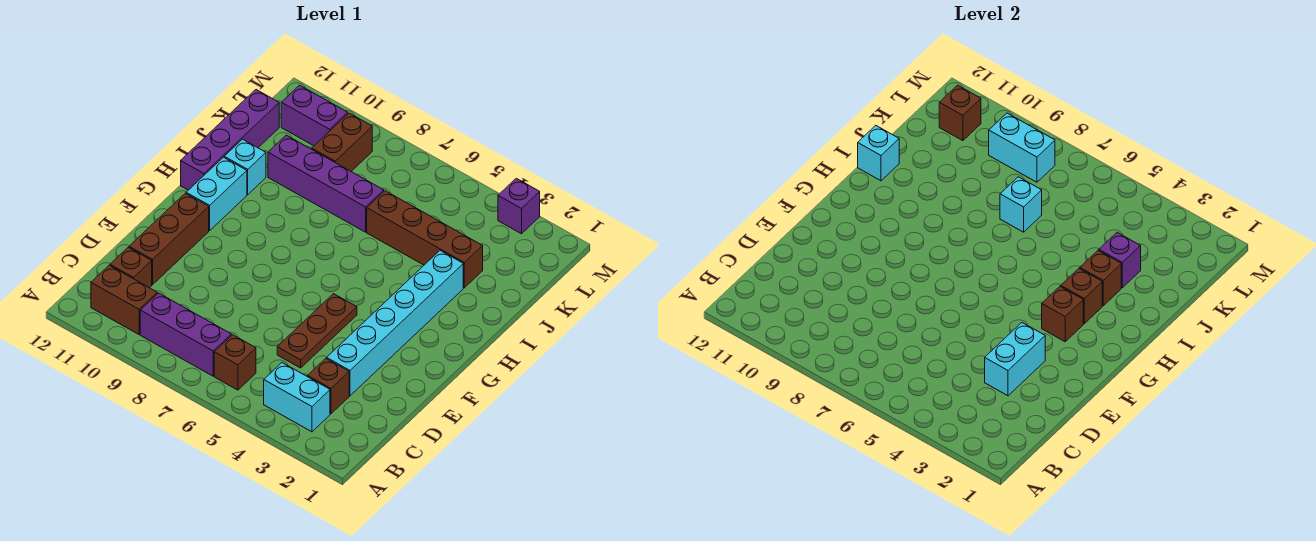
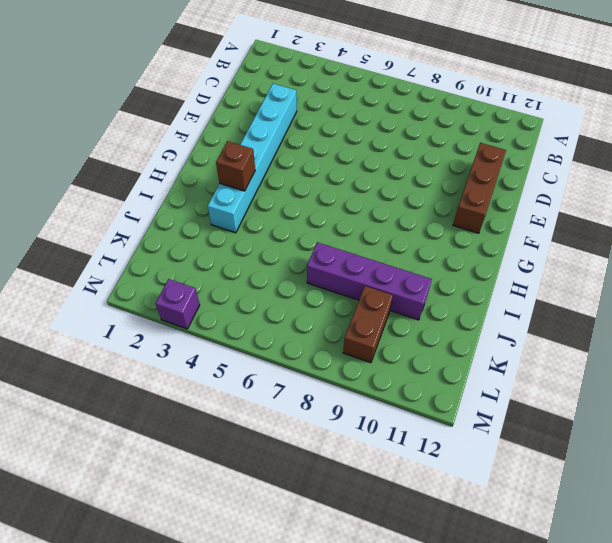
none -> cyan 1x2 brick [264,363,330,432]
none -> brown 1x1 brick [214,335,256,390]
none -> purple 1x3 brick [140,293,231,376]

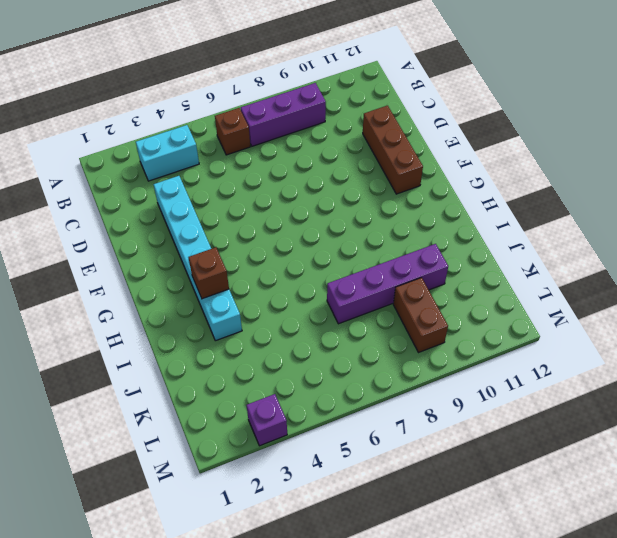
none -> brown 1x2 brick [91,265,157,334]
none -> brown 1x1 brick [308,358,349,414]
none -> brown 1x1 brick [110,247,152,288]

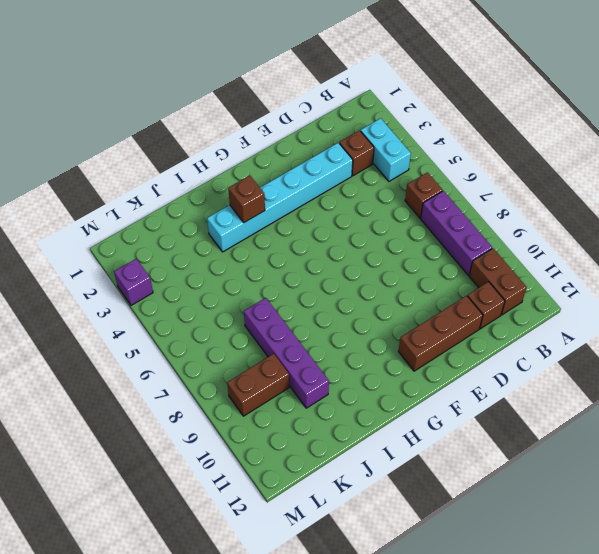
none -> brown 1x3 plate [277,294,357,368]
none -> cyan 1x2 brick [186,157,247,231]
none -> purple 1x4 brick [181,90,279,190]

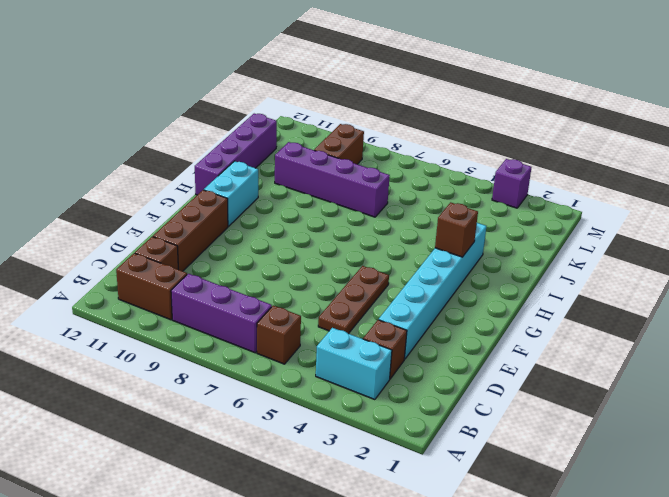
none -> cyan 1x1 brick [224,139,266,195]
none -> brown 1x4 brick [367,191,483,288]
none -> purple 1x2 brick [281,85,348,146]

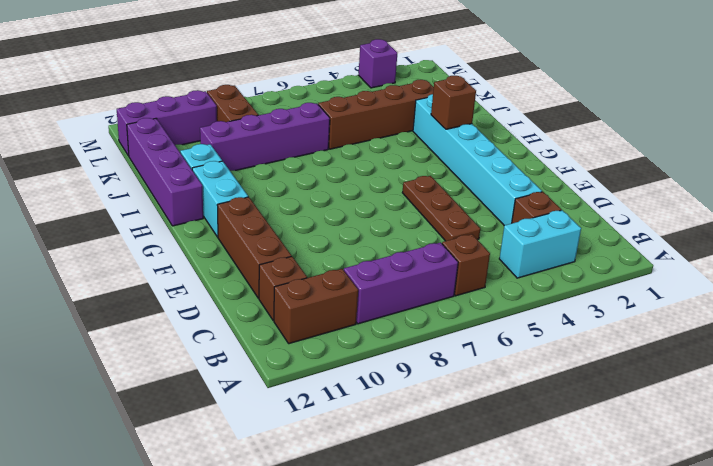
purple 1x3 brick [117,90,217,156] -> purple 1x2 brick [281,85,348,146]
none -> cyan 1x2 brick [985,323,1045,396]
none -> brown 1x1 brick [1042,286,1083,342]
none -> brown 1x1 brick [1080,251,1121,306]

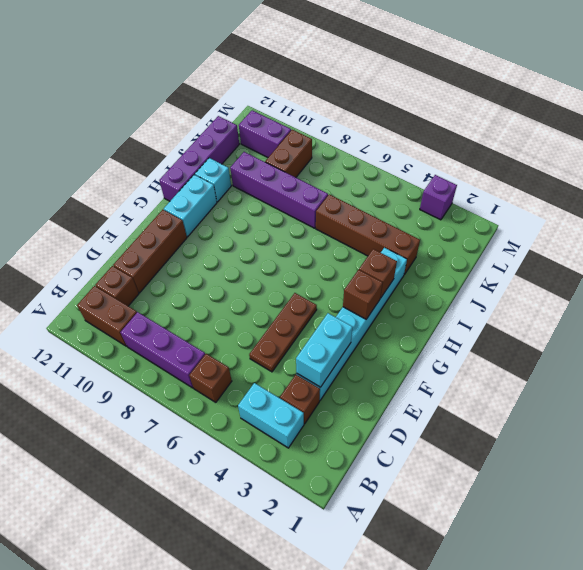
none -> brown 1x1 brick [1080,251,1121,306]
none -> cyan 1x1 brick [858,125,899,181]
none -> purple 1x1 brick [1099,233,1141,288]

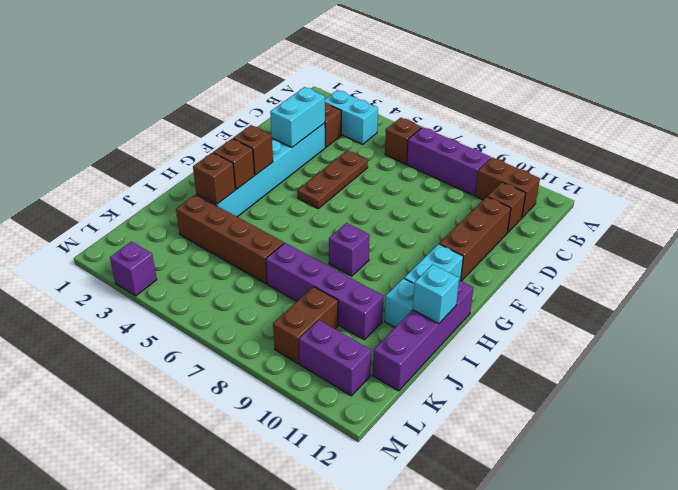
purple 1x1 brick [329,223,370,276] -> purple 1x1 brick moved to [1099,233,1141,288]
none -> cyan 1x1 brick [1000,177,1042,232]
none -> cyan 1x2 brick [989,113,1055,182]
none -> brown 1x1 brick [939,85,981,141]

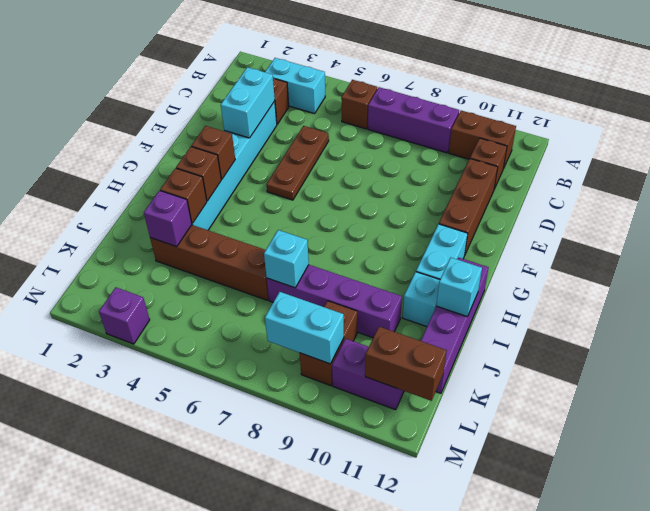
brown 1x2 brick [365,327,447,401] -> brown 1x1 brick [939,85,981,141]

